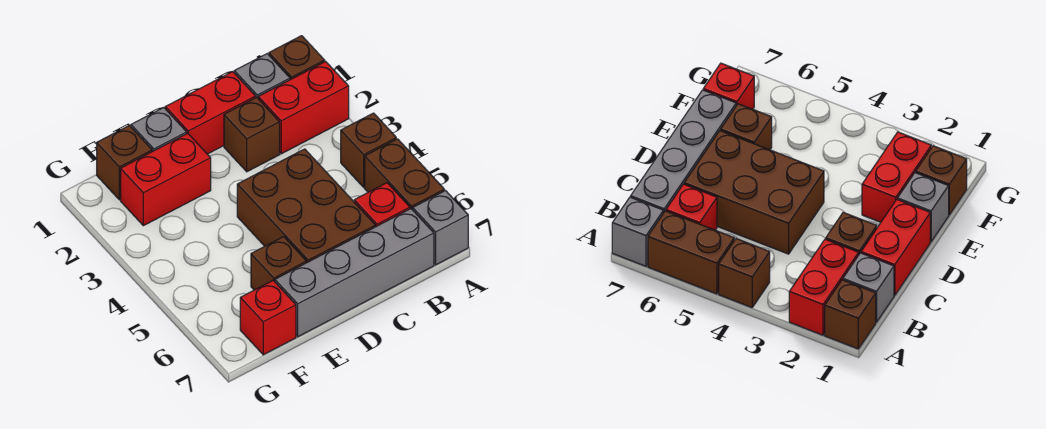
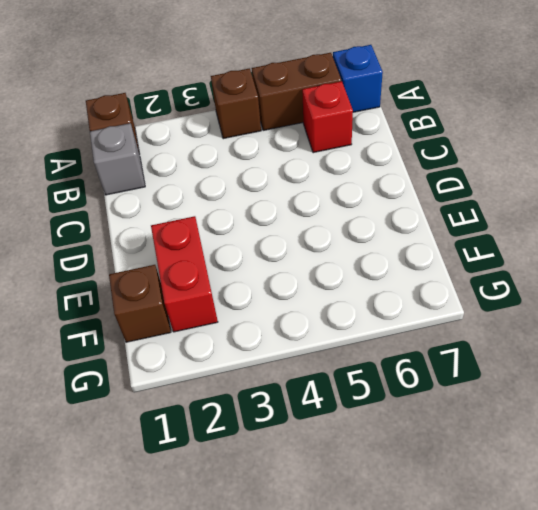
blue 1x1 brick [333,45,383,112] -> grey 1x1 brick [413,191,468,265]
none -> red 1x2 brick [258,61,349,154]
none -> grey 1x4 brick [275,209,434,337]
none -> red 1x2 brick [165,72,256,154]

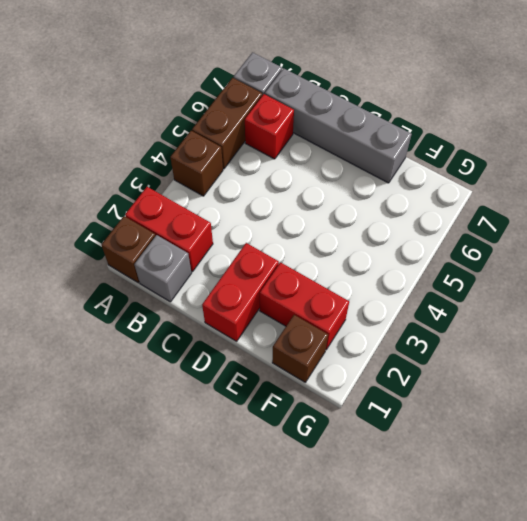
red 1x2 brick [202,243,279,341] -> red 1x2 brick turned to [165,72,256,154]
none -> brown 1x1 brick [224,97,280,172]
none -> brown 2x3 brick [237,149,375,262]
none -> grey 1x1 brick [131,108,187,151]

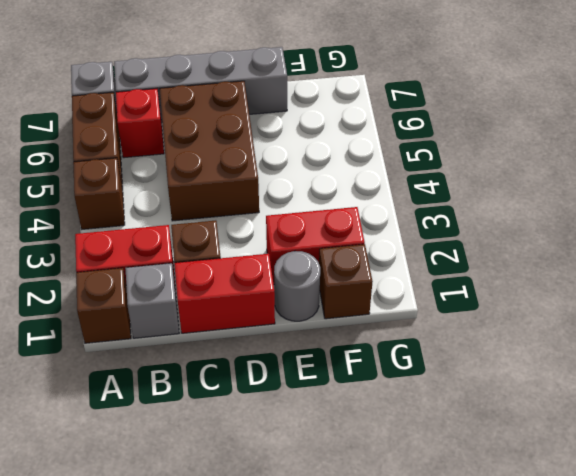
grey 1x1 round brick [274,251,320,321] -> grey 1x1 brick [131,108,187,151]
none -> brown 1x1 brick [251,237,307,290]
none -> red 1x1 brick [240,281,296,355]

